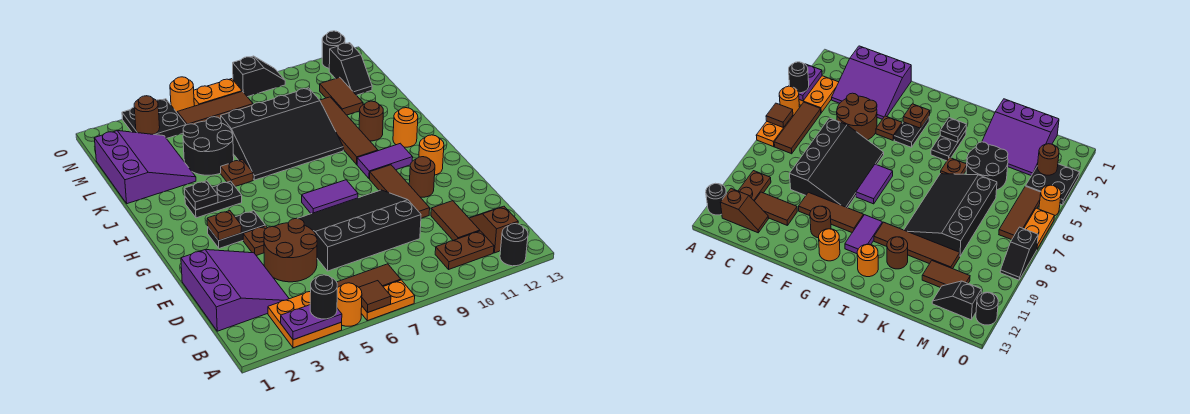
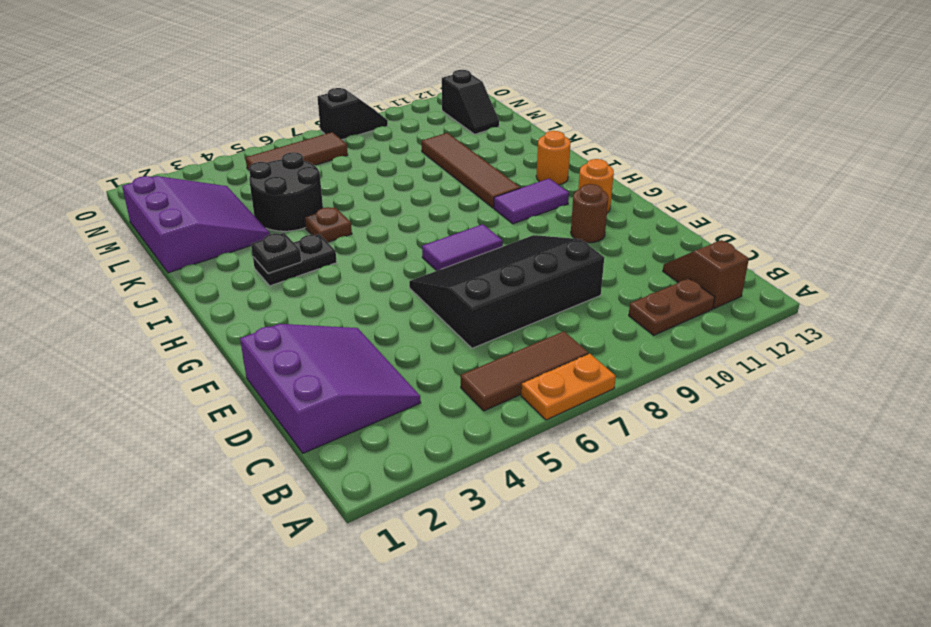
none -> orange 2x2 plate [268,292,342,348]
none -> orange 1x1 round brick [337,283,362,326]
none -> black 1x1 round brick [500,224,528,266]
none -> brown 1x2 tile [431,201,480,241]

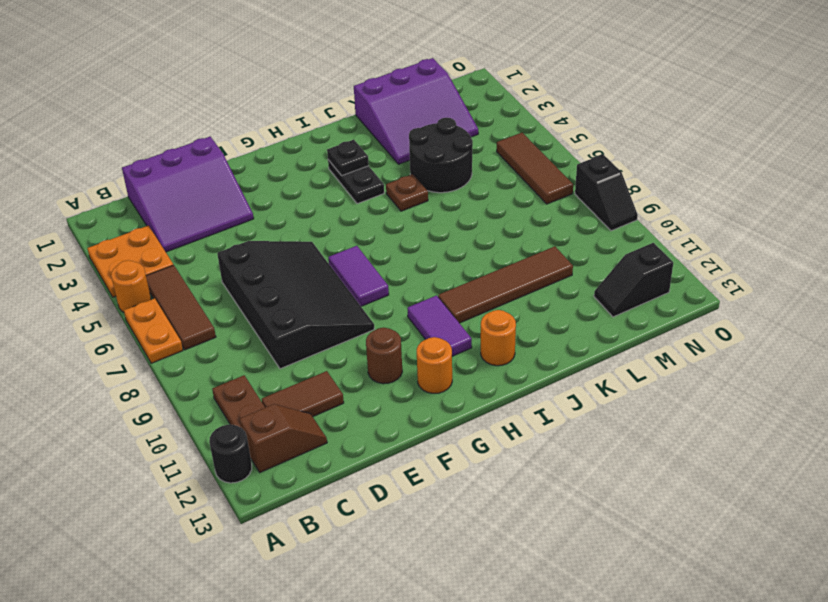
none -> brown 2x2 round brick [264,218,317,282]
none -> brown 1x3 tile [370,165,430,218]
none -> brown 1x1 plate [243,226,267,256]
none -> black 1x2 plate [208,211,265,248]

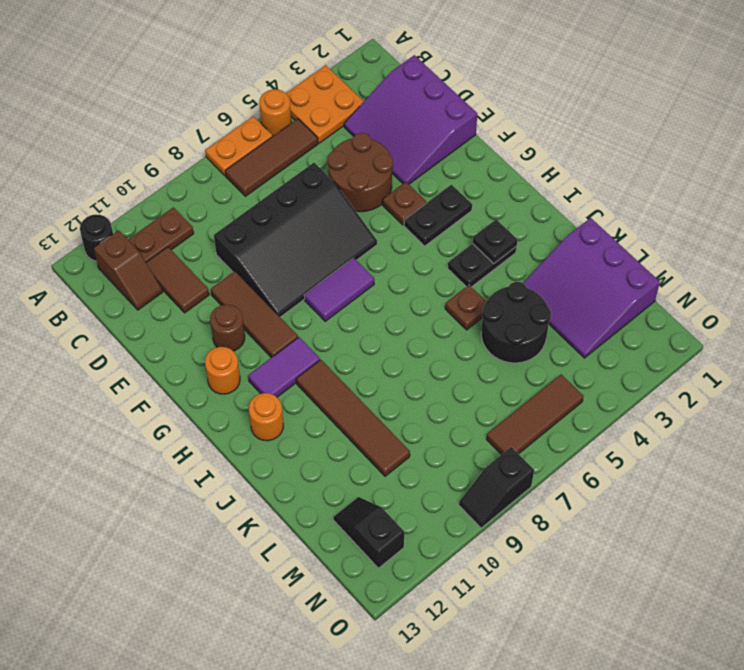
none -> black 3x4 slope [221,88,343,180]
none -> brown 1x1 round brick [359,101,383,141]
none -> brown 1x2 tile [320,77,363,115]
none -> black 2x2 plate [122,99,186,139]

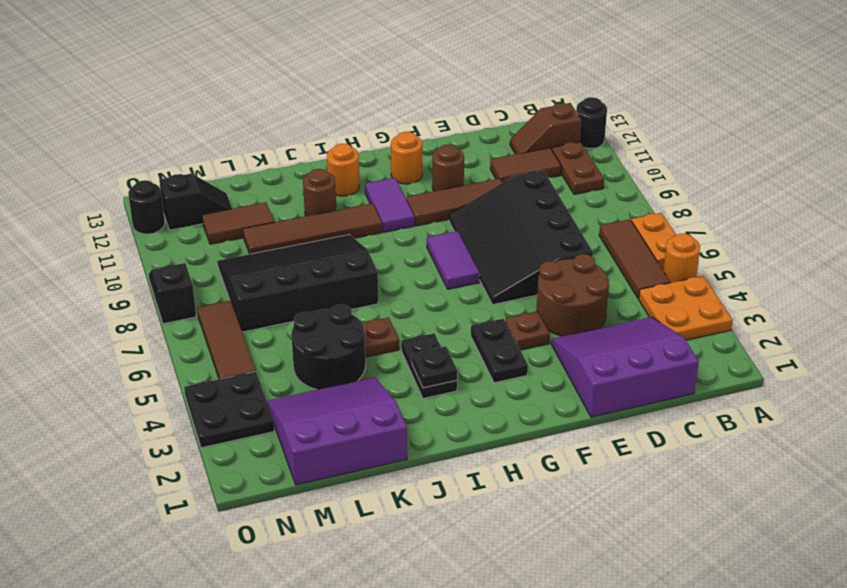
black 3x4 slope [217,235,378,332] -> black 3x4 slope turned to [221,88,343,180]
none -> orange 1x1 round brick [170,77,194,112]
none -> orange 1x2 plate [194,79,242,106]
none -> purple 1x2 plate [281,305,342,340]
none -> brown 1x1 tile [359,281,391,313]

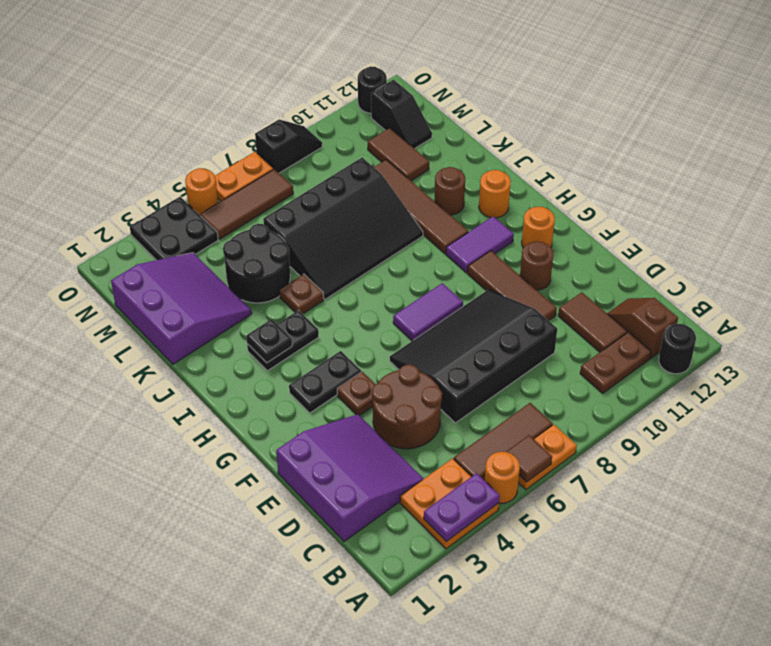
none -> brown 1x1 plate [207,211,241,240]
none -> brown 1x1 round brick [134,96,160,134]
none -> black 1x1 round brick [310,275,337,319]

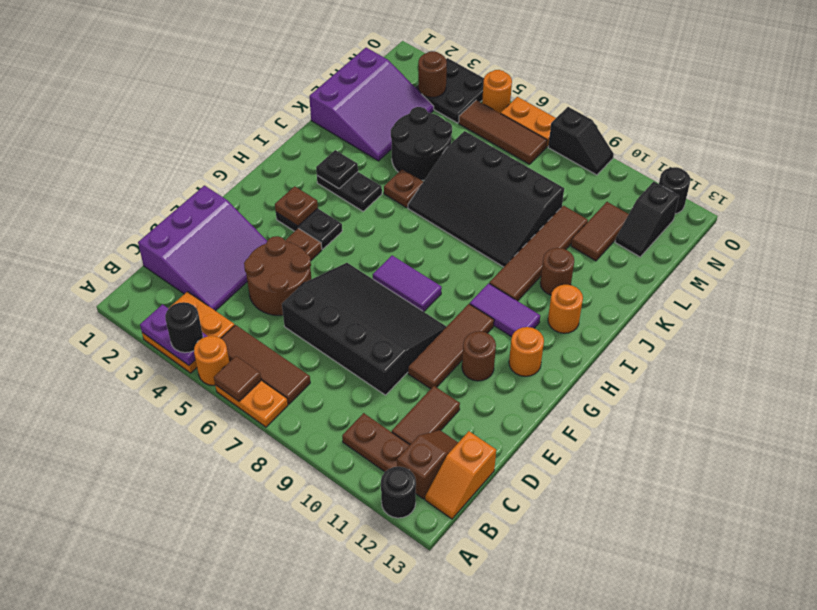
orange 1x2 slope [425,431,496,519] -> none

